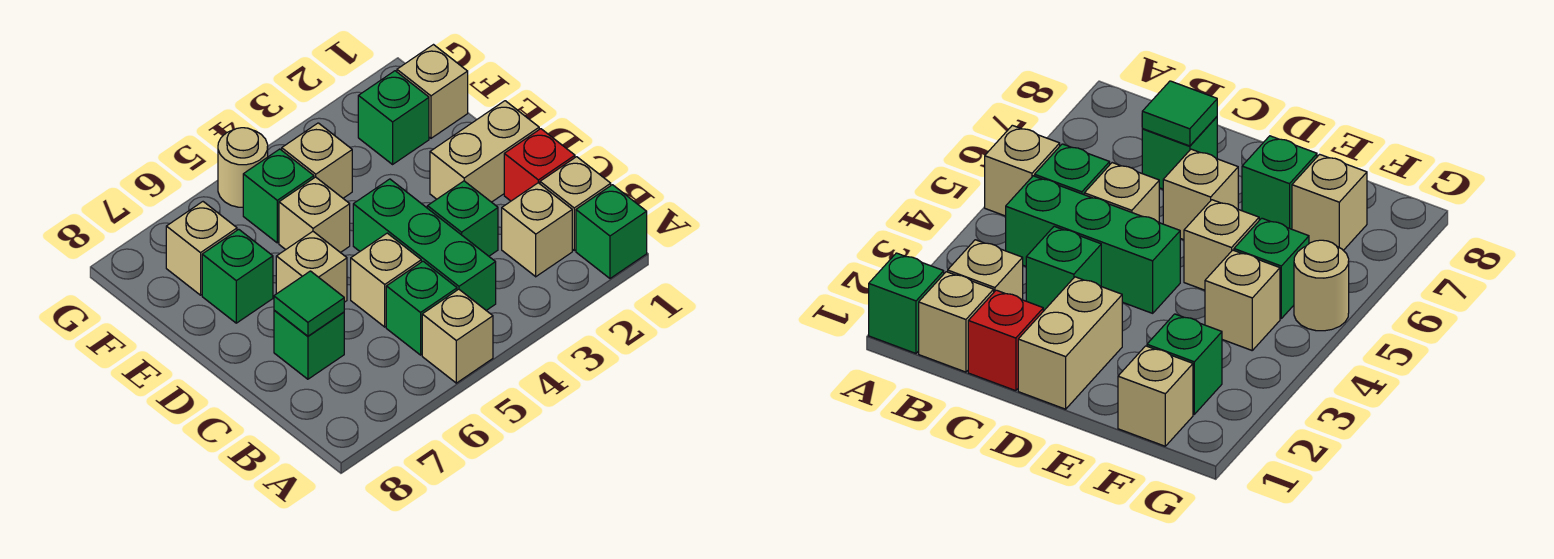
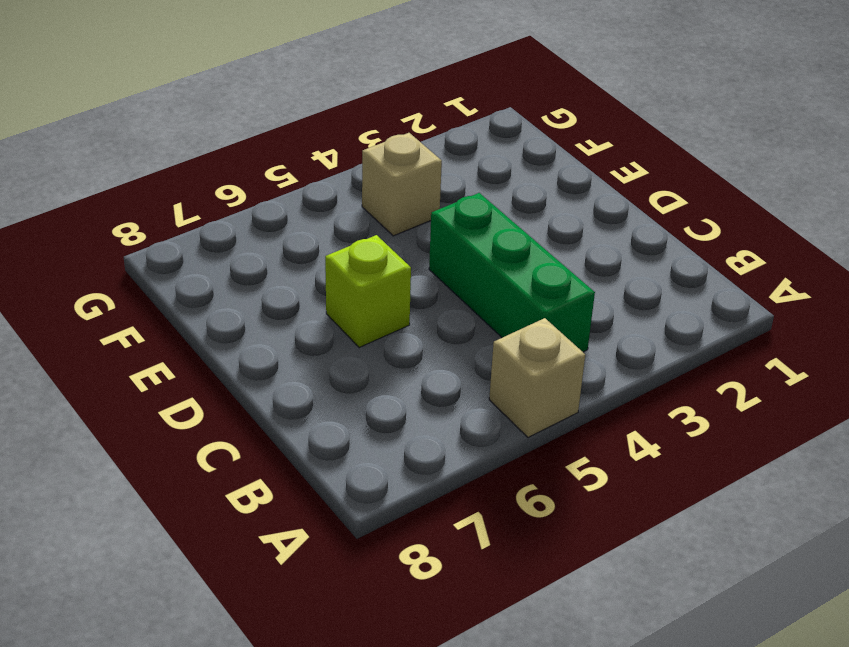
lime 1x1 brick [325,235,411,348] -> tan 1x1 brick [276,231,347,302]
none -> green 1x1 brick [576,185,647,278]
none -> tan 1x1 brick [540,157,611,250]
none -> tan 1x1 brick [502,183,572,277]

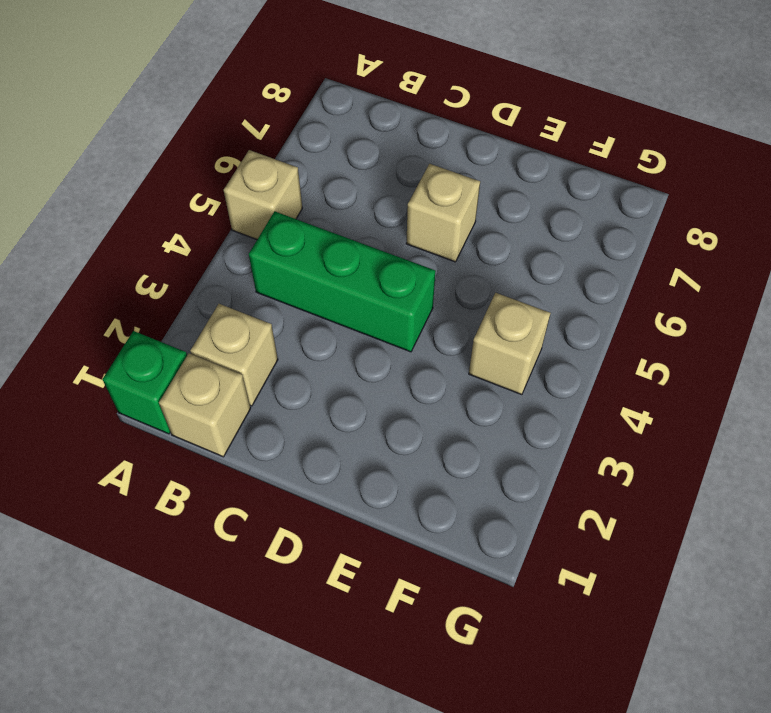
none -> green 1x1 brick [386,261,457,355]
none -> red 1x1 brick [504,129,575,201]
none -> green 1x1 brick [427,181,498,256]

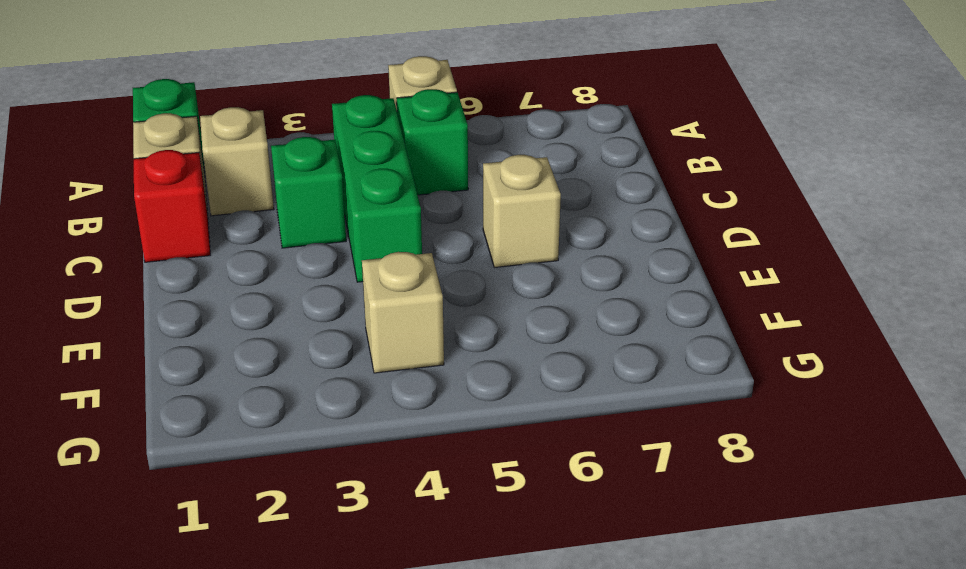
none -> tan 1x1 brick [351,233,421,327]
none -> green 1x1 brick [274,310,344,379]
none -> tan 1x2 brick [430,101,539,202]

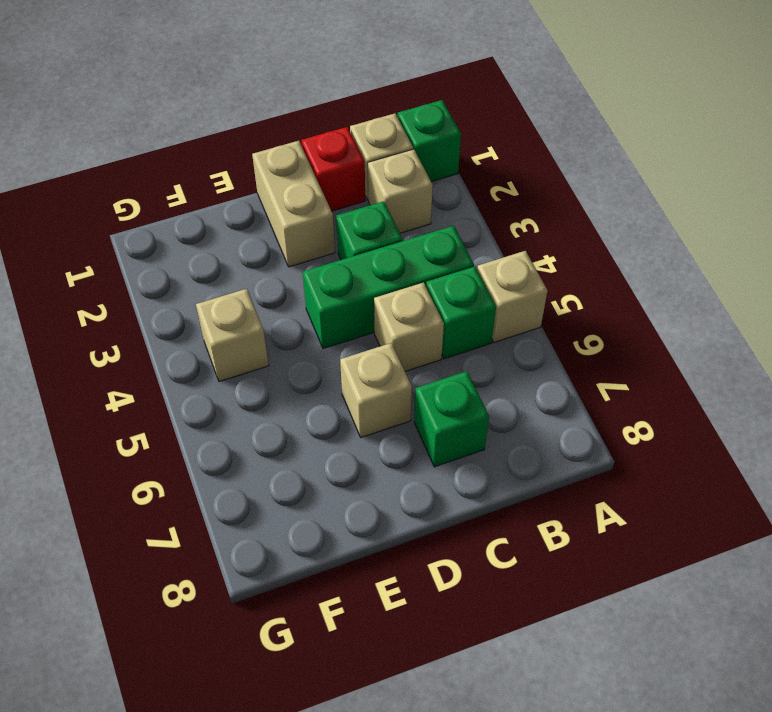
none -> tan 1x1 brick [279,177,350,253]
none -> green 1x1 brick [202,229,273,323]
none -> tan 1x1 brick [397,45,468,138]

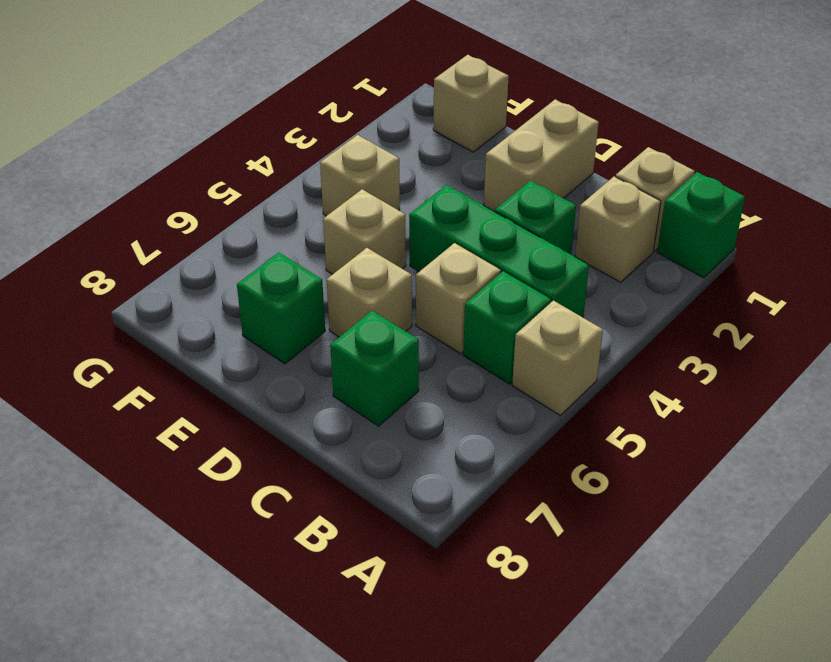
none -> red 1x1 brick [504,129,575,201]
none -> green 1x1 brick [358,71,429,164]
none -> green 1x1 brick [243,149,314,243]

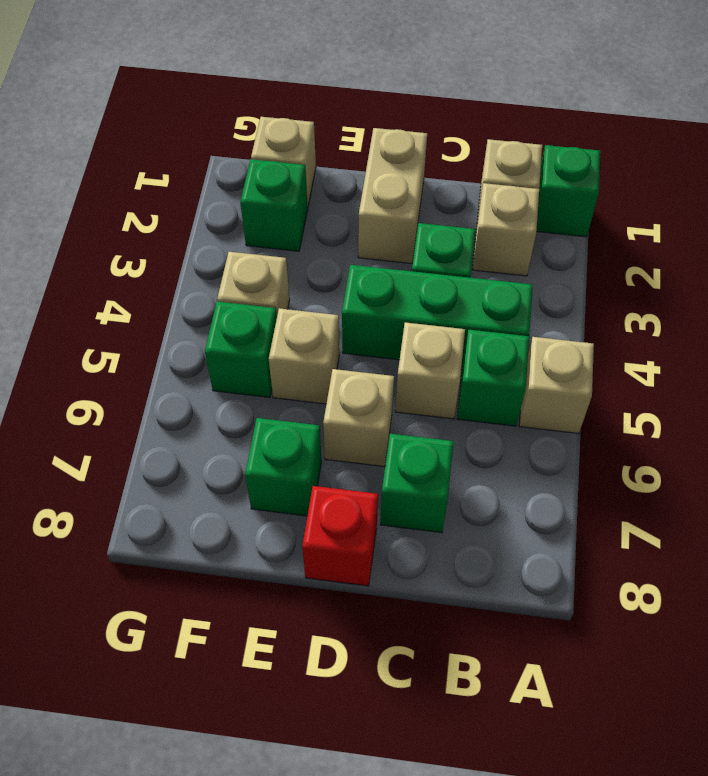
red 1x1 brick [302,486,378,586] -> red 1x1 brick moved to [504,129,575,201]
none -> tan 1x1 brick [166,202,237,295]
none -> tan 1x1 round brick [218,128,268,207]
none -> green 1x1 tile [274,271,344,336]

